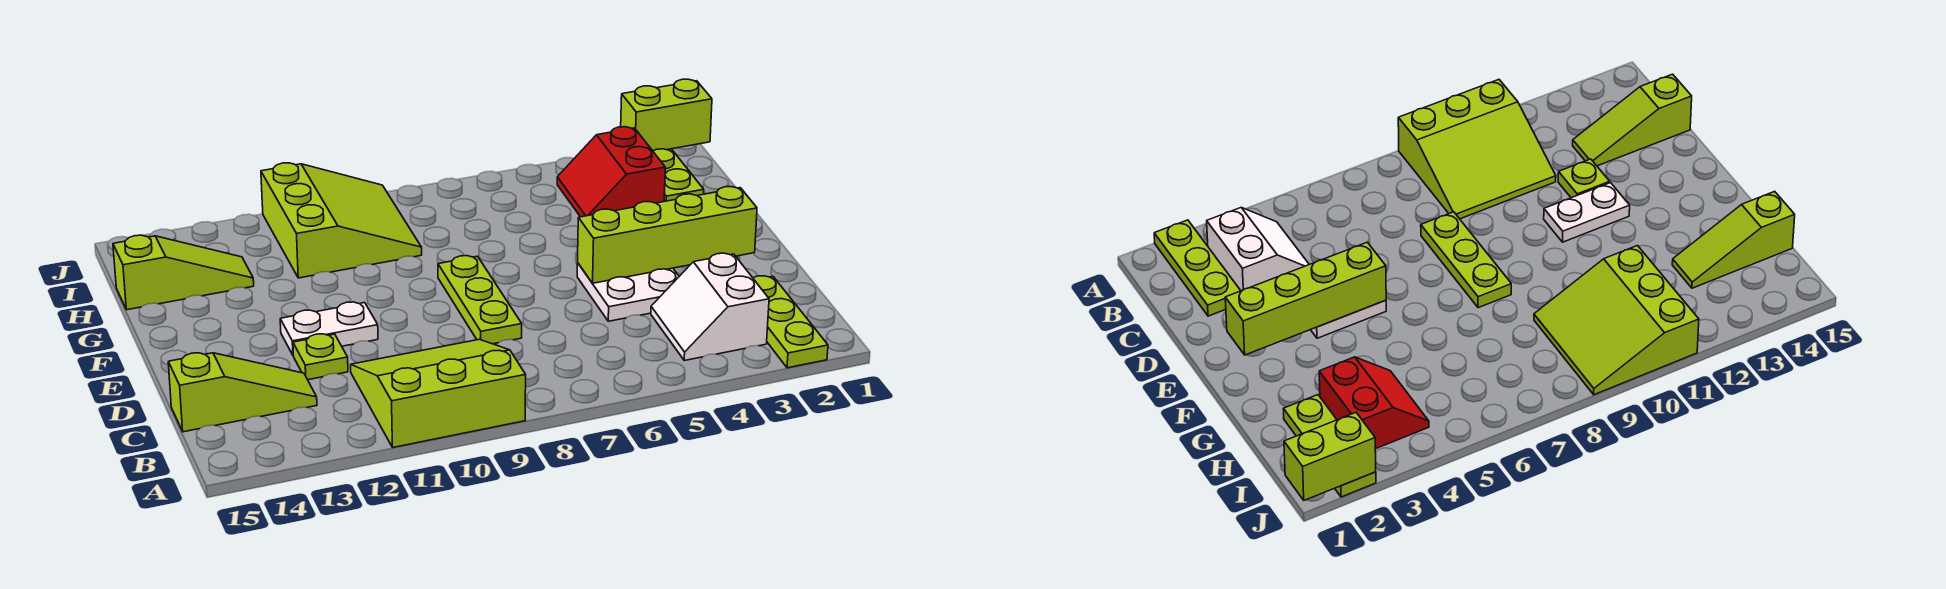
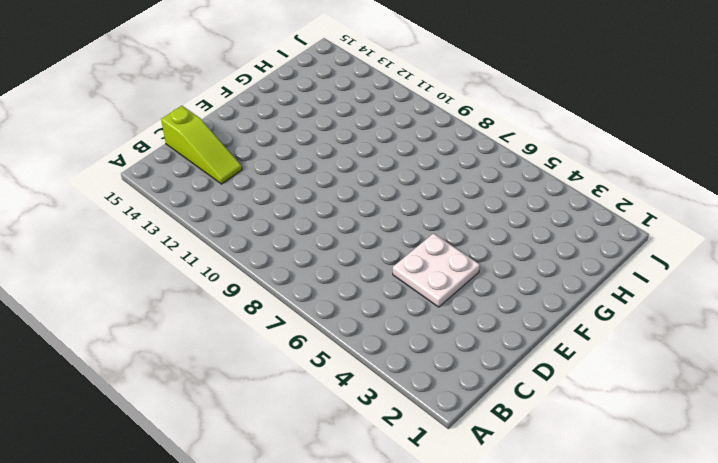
none -> lime 1x3 plate [753,276,828,368]
none -> lime 3x3 slope [351,339,526,447]
none -> white 2x2 slope [651,253,769,361]

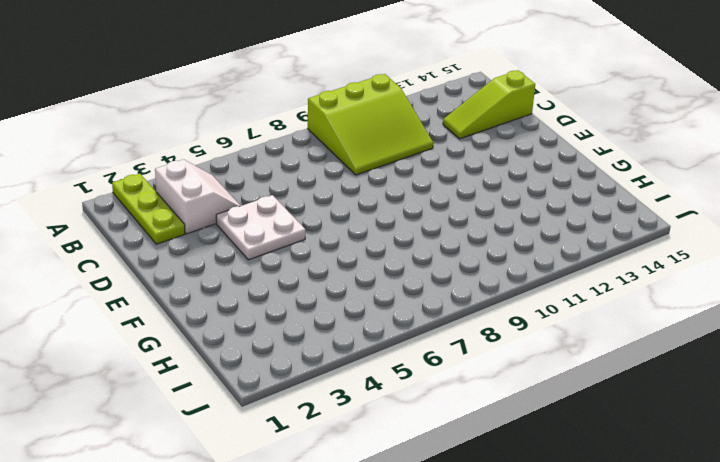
none -> lime 1x3 plate [438,256,522,344]
none -> lime 1x1 plate [293,334,348,380]
none -> white 1x2 plate [280,302,378,355]

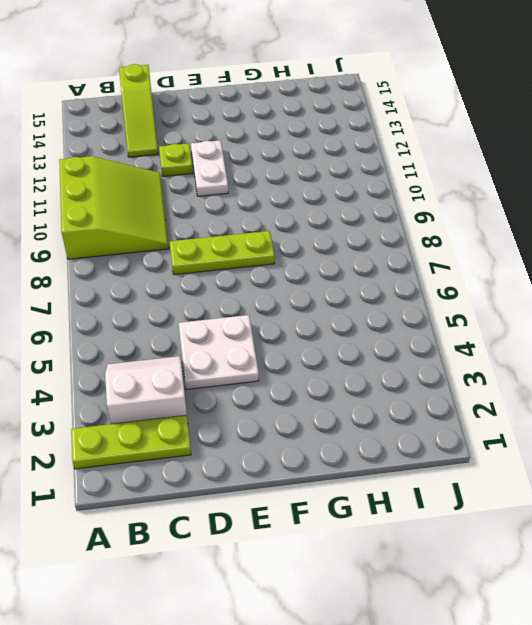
none -> lime 1x3 plate [653,149,704,201]
none -> red 2x2 slope [557,127,665,217]
none -> lime 3x3 slope [261,163,422,278]

